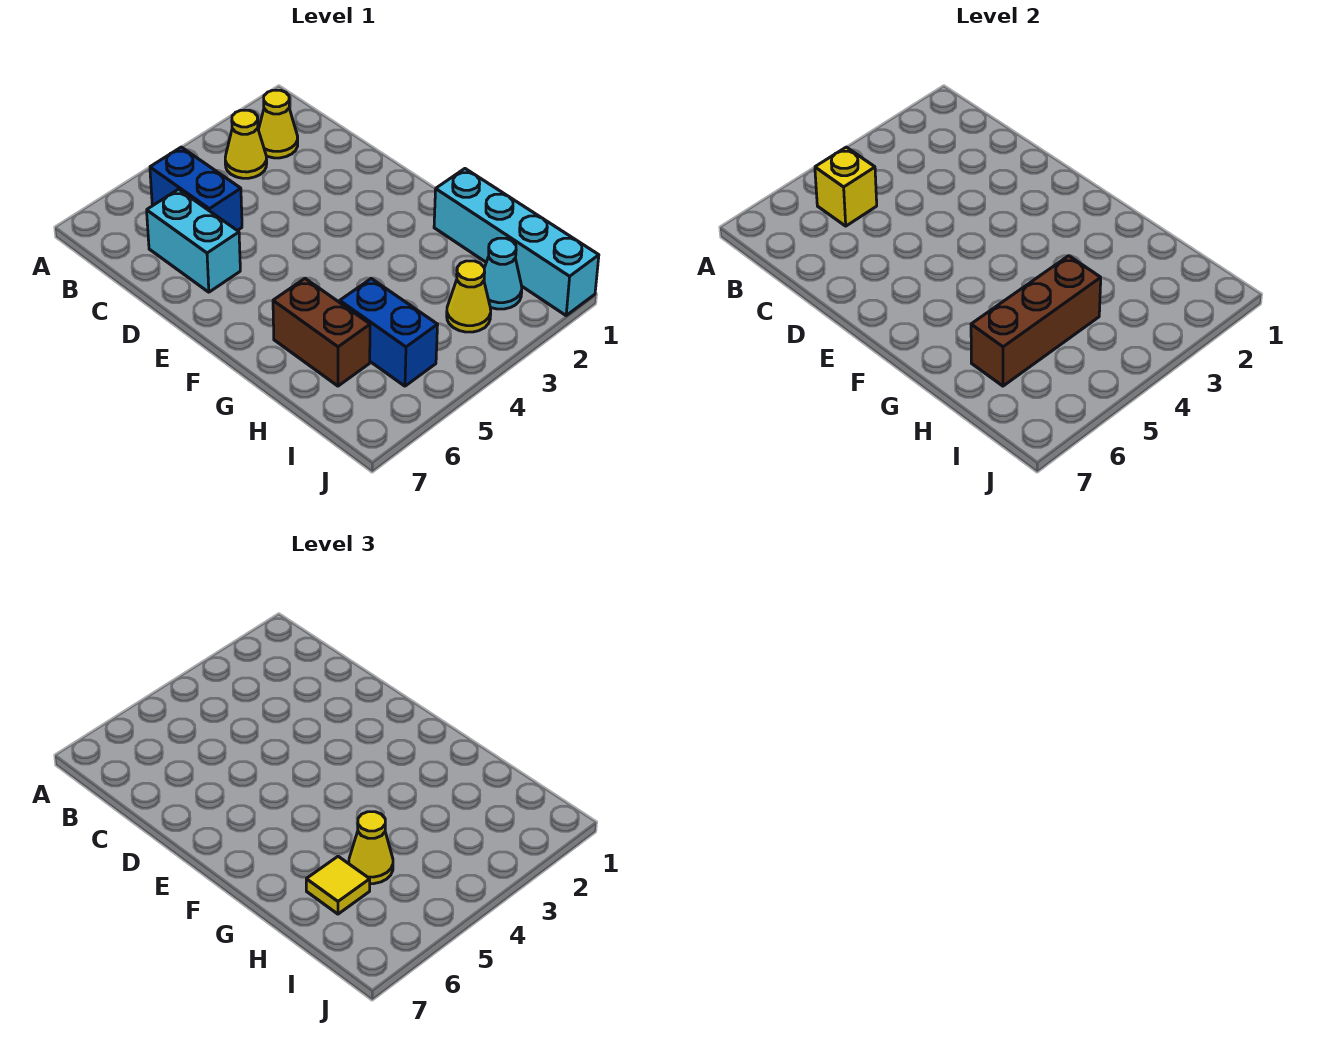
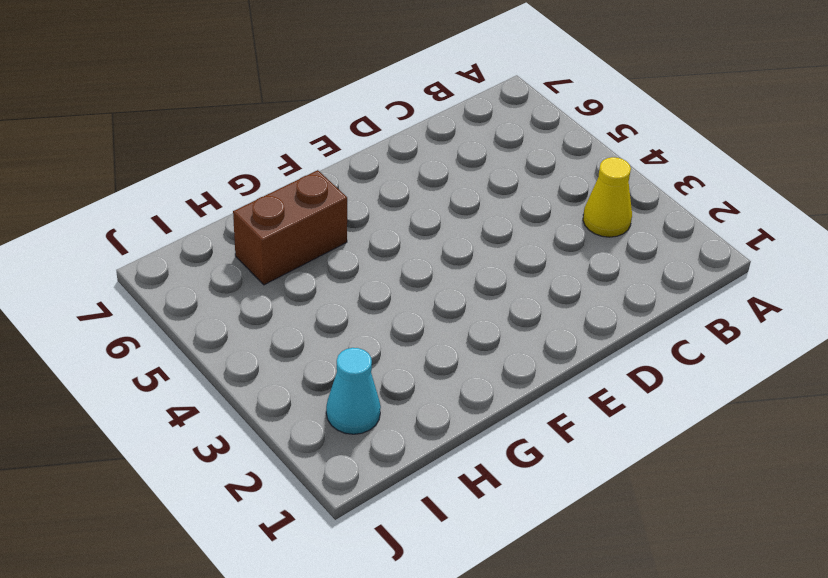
none -> yellow 1x1 cone [258,90,298,158]
none -> blue 1x2 brick [150,147,242,231]
none -> cyan 1x2 brick [147,189,240,292]

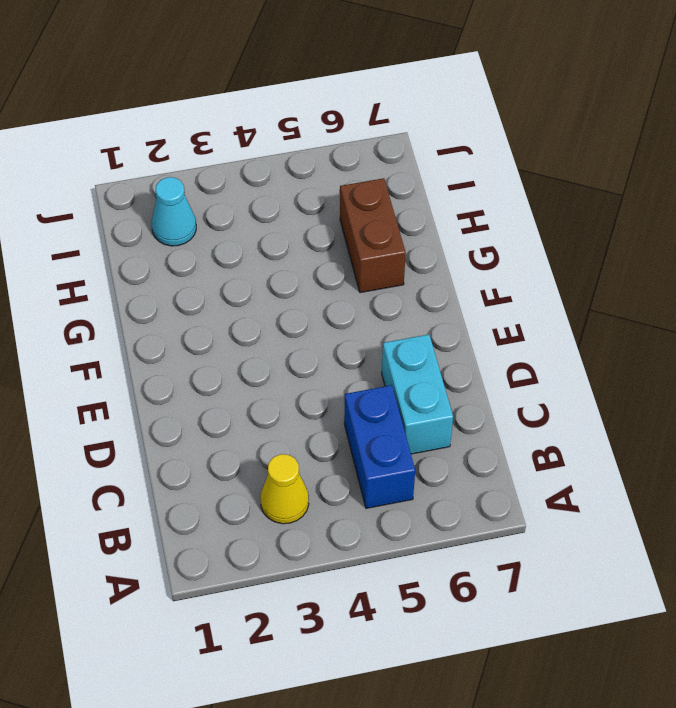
none -> yellow 1x1 cone [258,90,298,158]
none -> cyan 1x4 brick [434,169,599,315]
none -> blue 1x2 brick [340,279,438,386]

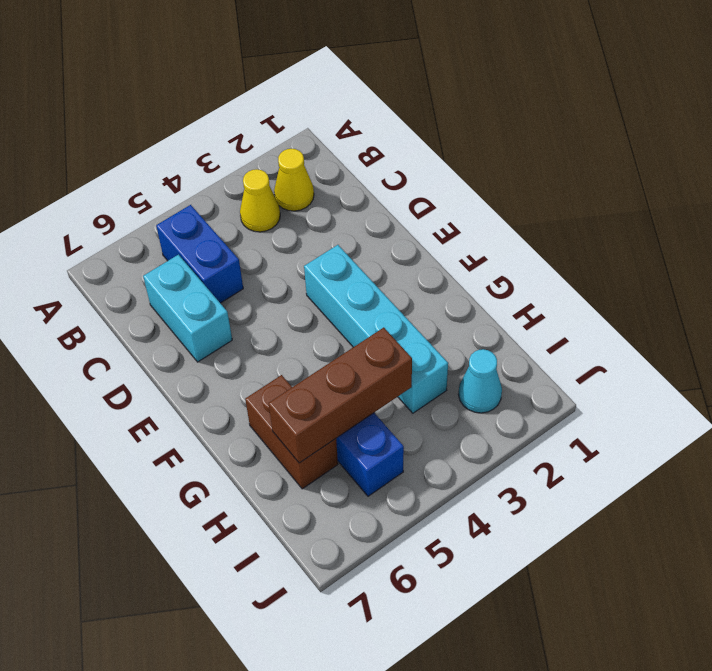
cyan 1x4 brick [304,245,448,413] -> cyan 1x4 brick moved to [434,169,599,315]
none -> yellow 1x1 cone [447,261,491,332]
none -> yellow 1x1 brick [815,147,877,226]
none -> yellow 1x1 cone [349,812,393,884]

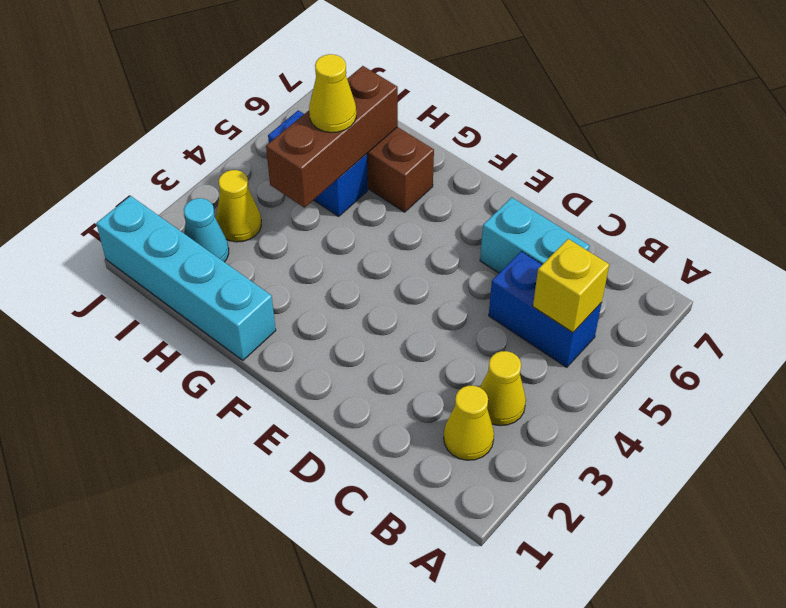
none -> yellow 1x1 tile [306,856,370,914]

